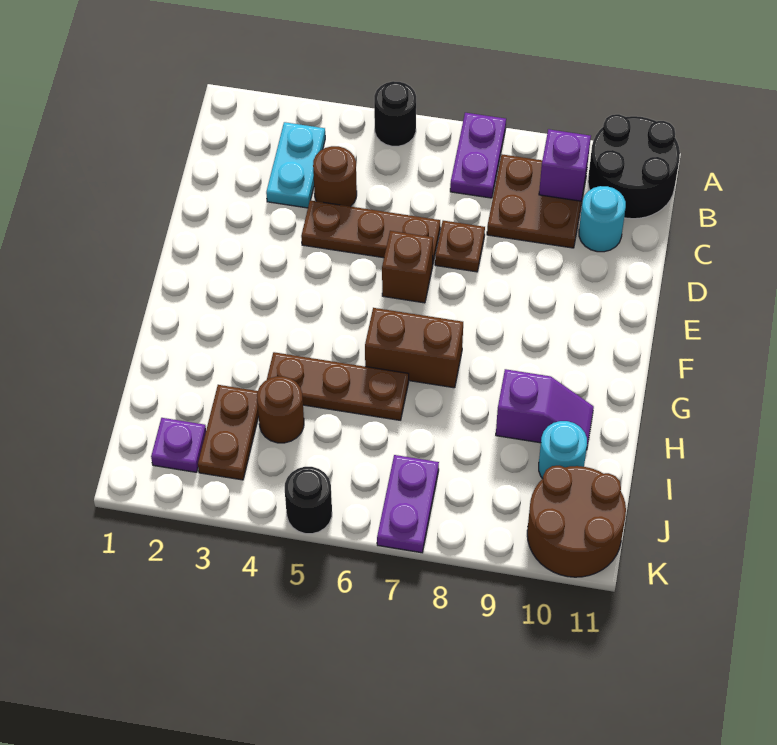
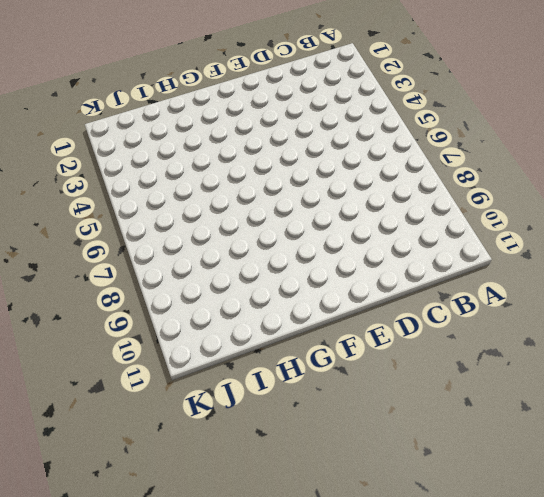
none -> black 1x1 round brick [374,81,416,146]
none -> purple 1x2 plate [450,113,506,198]
none -> black 2x2 round brick [588,114,680,219]

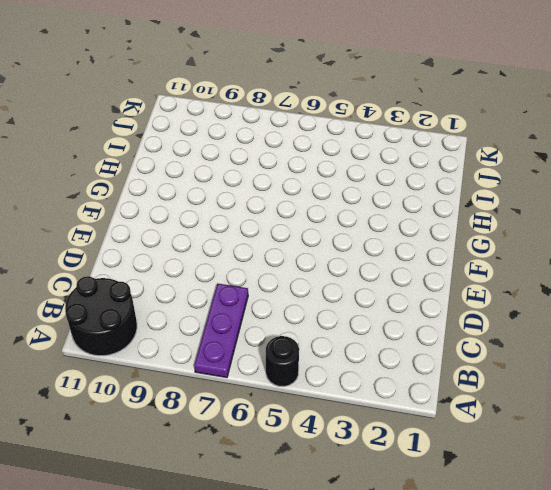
purple 1x3 plate [194,284,248,378] -> purple 1x2 plate [450,113,506,198]
none -> cyan 1x2 plate [266,122,325,208]
none -> brown 2x2 plate [487,154,587,248]
none -> brown 1x1 round brick [313,146,357,207]

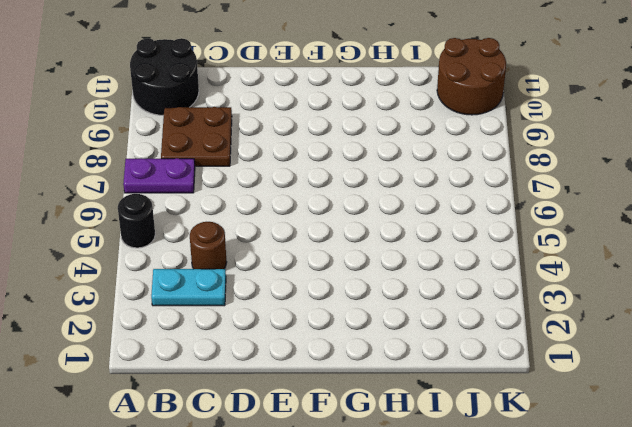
none -> cyan 1x1 round brick [579,186,626,252]
none -> brown 1x3 plate [301,200,440,262]
none -> brown 1x1 plate [435,221,485,272]

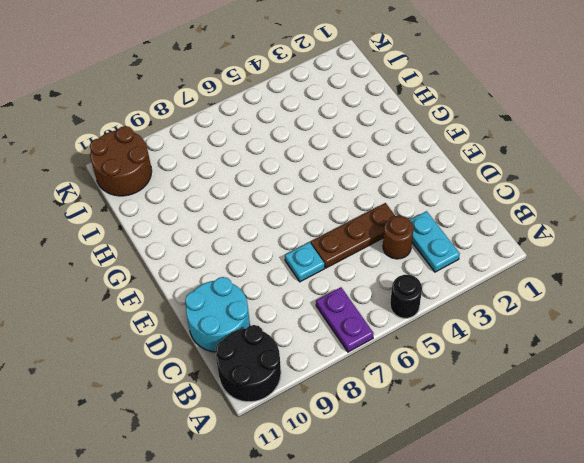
cyan 2x2 round brick [185,277,250,352] -> cyan 1x1 round brick [579,186,626,252]
cyan 1x1 plate [285,242,324,282] -> brown 1x1 plate [435,221,485,272]
none -> brown 2x2 plate [487,154,587,248]
none -> brown 1x1 brick [382,231,433,303]
none -> brown 1x2 brick [365,308,463,388]

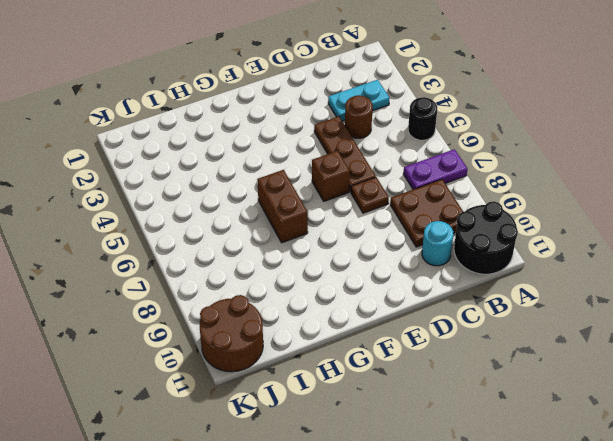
none -> brown 1x3 plate [267,352,409,420]
none -> purple 1x2 slope [496,369,594,450]
none -> brown 1x2 plate [198,385,259,480]

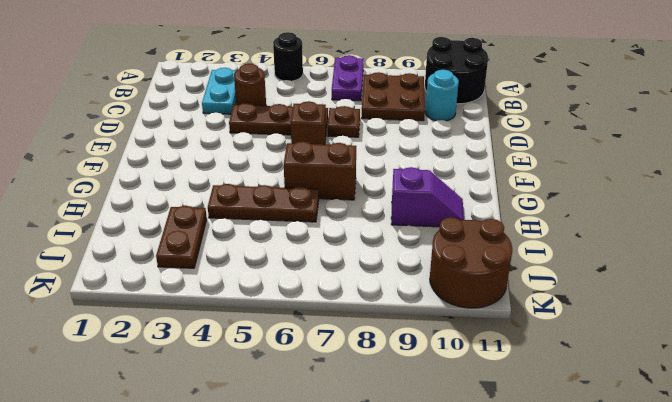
none -> brown 1x1 round brick [257,376,304,443]
none -> cyan 1x1 round brick [539,421,587,479]
none -> purple 1x1 plate [151,418,206,472]

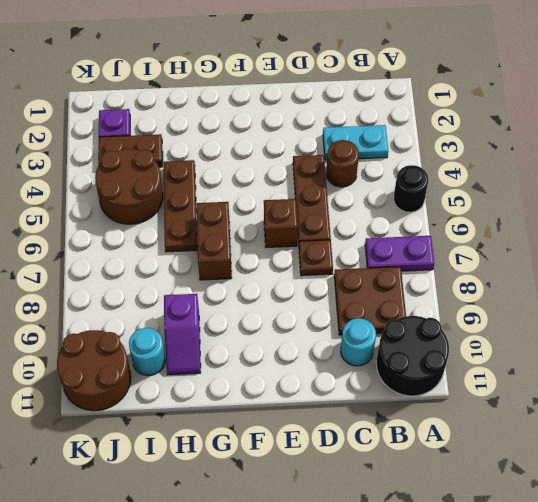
brown 2x2 round brick [95,149,163,224] -> brown 1x1 round brick [257,376,304,443]
none -> purple 1x2 plate [377,455,439,553]
none -> black 1x1 round brick [285,467,332,534]
none -> purple 1x1 brick [539,129,591,201]

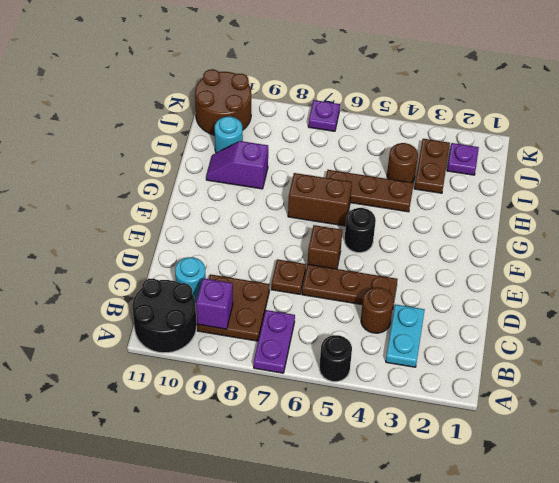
black 1x1 round brick [345,208,376,253] -> black 1x1 round brick moved to [285,467,332,534]
purple 1x1 plate [308,100,340,131] -> purple 1x2 plate [377,455,439,553]

